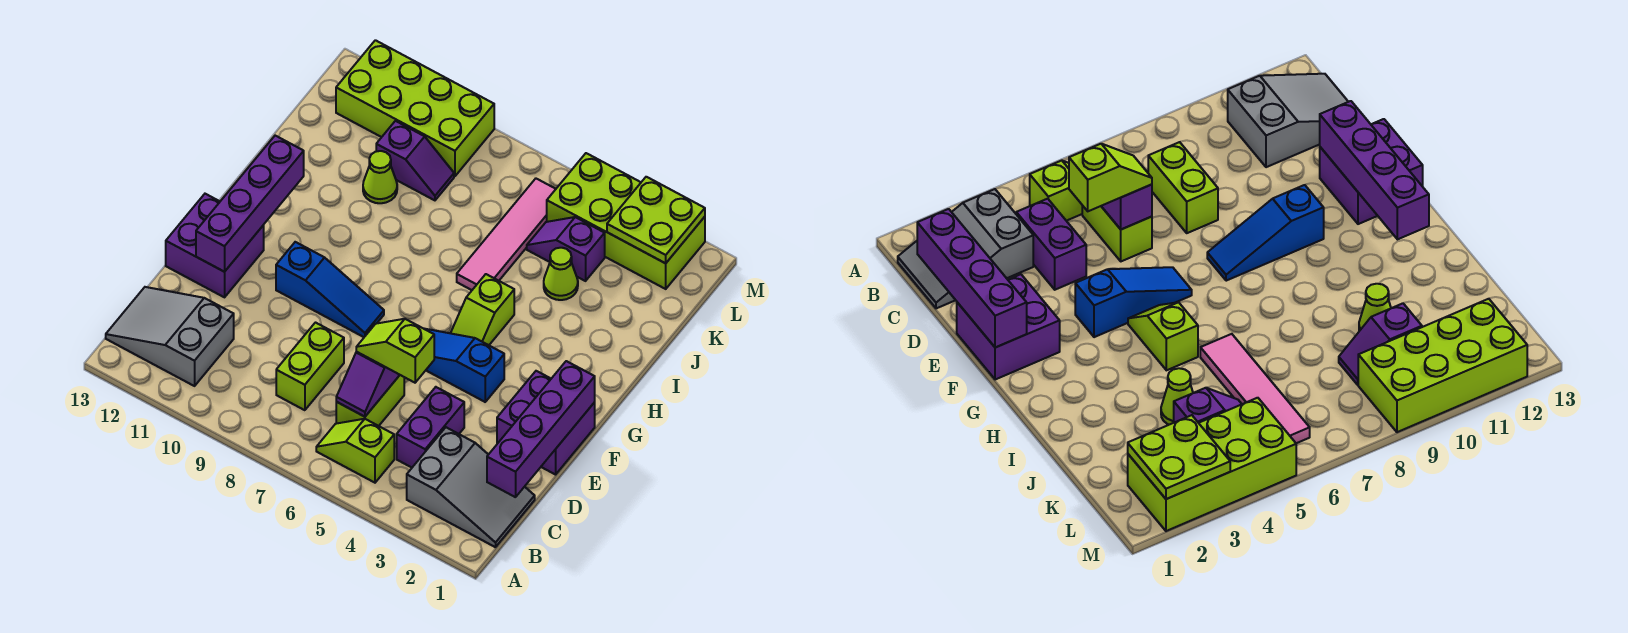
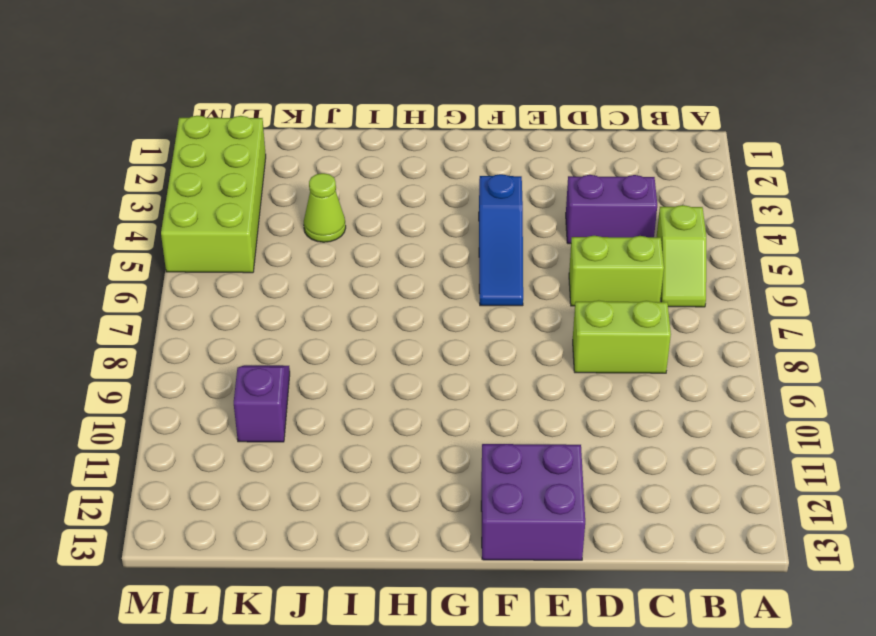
none -> grey 2x3 slope [407,427,535,547]
none -> grey 2x3 slope [106,287,234,386]
none -> purple 2x2 brick [497,371,595,475]

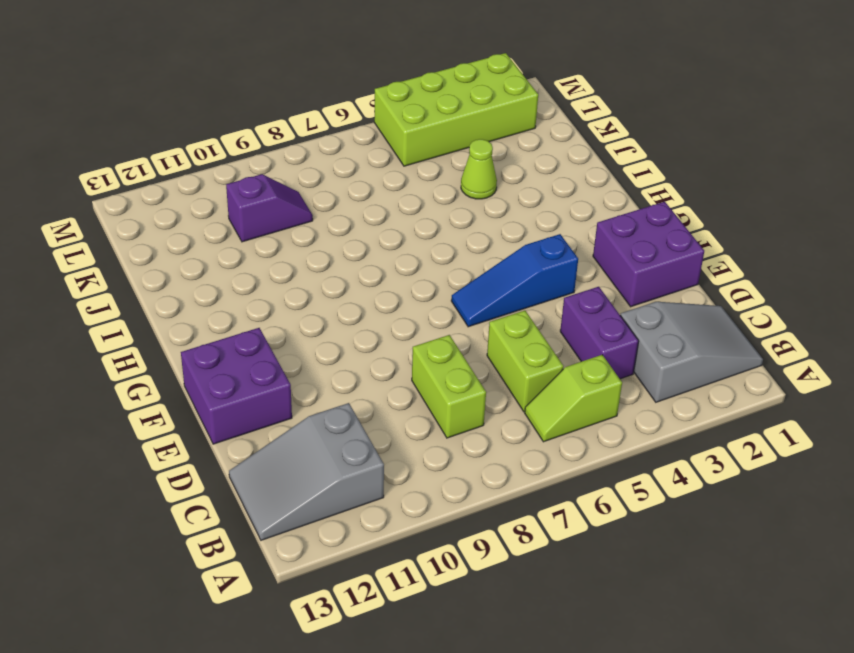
none -> blue 1x3 slope [276,242,384,337]
none -> lime 1x2 slope [451,274,514,345]
none -> pink 1x4 tile [457,179,556,290]

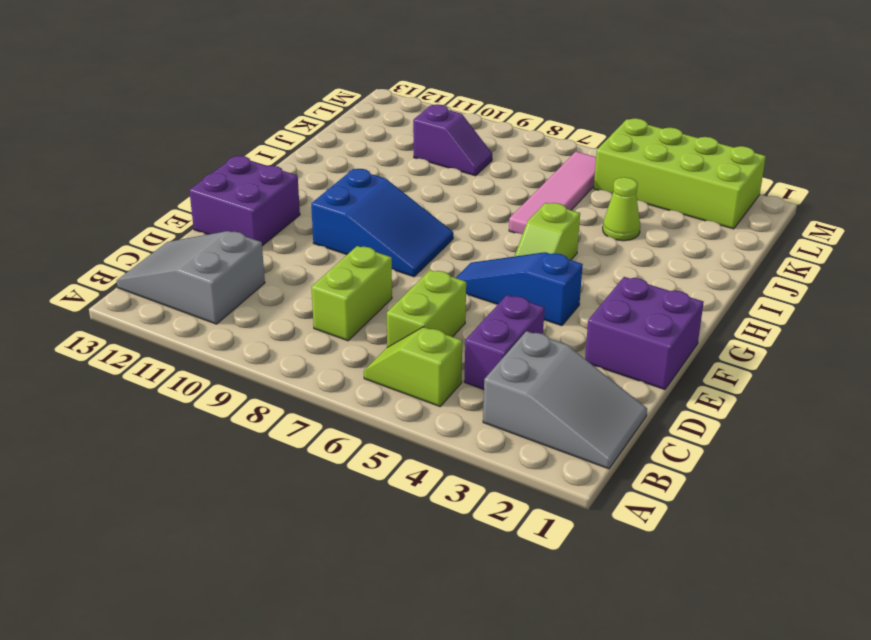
blue 2x3 slope [311,169,453,277] -> blue 1x3 slope [276,242,384,337]
none -> lime 1x1 cone [363,151,397,203]
none -> purple 1x2 slope [527,217,605,281]
none -> lime 2x4 brick [336,40,494,176]

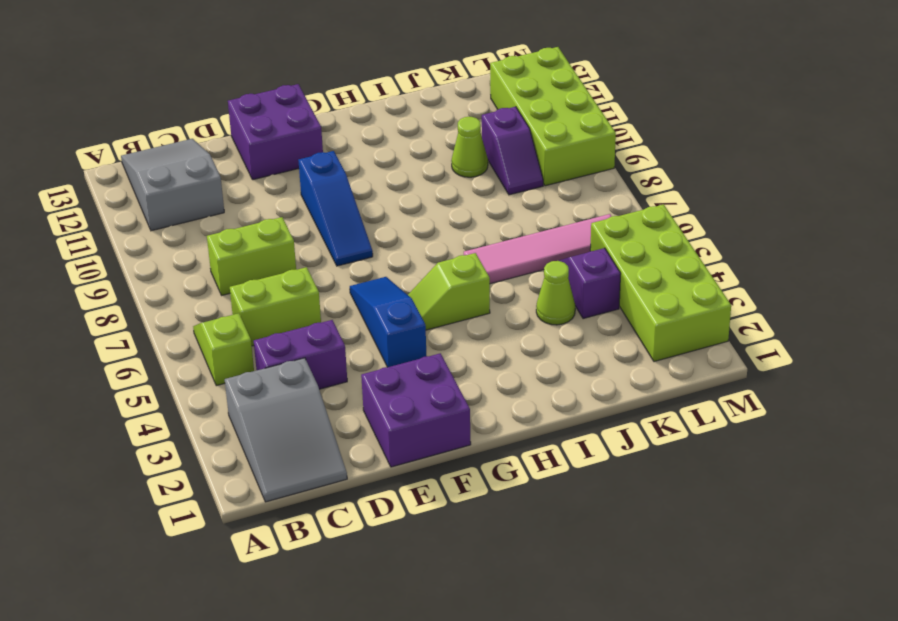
none -> purple 1x4 brick [487,361,595,497]
none -> purple 1x2 slope [336,352,399,417]
none -> purple 1x4 brick [196,136,304,272]

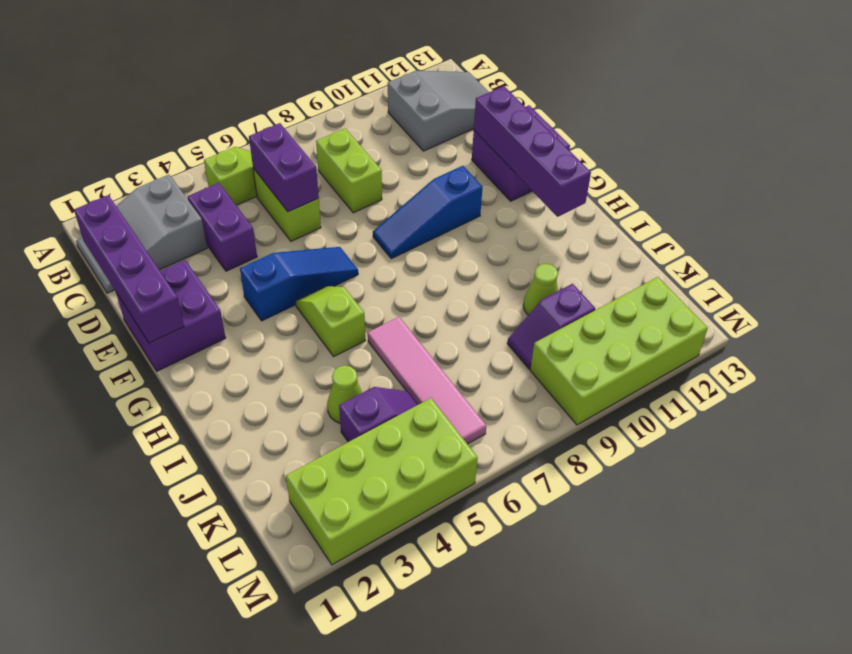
purple 1x2 brick [249,123,319,212] -> purple 1x2 slope [336,352,399,417]
none -> lime 2x2 plate [607,177,705,263]
none -> lime 1x2 slope [356,319,434,383]

